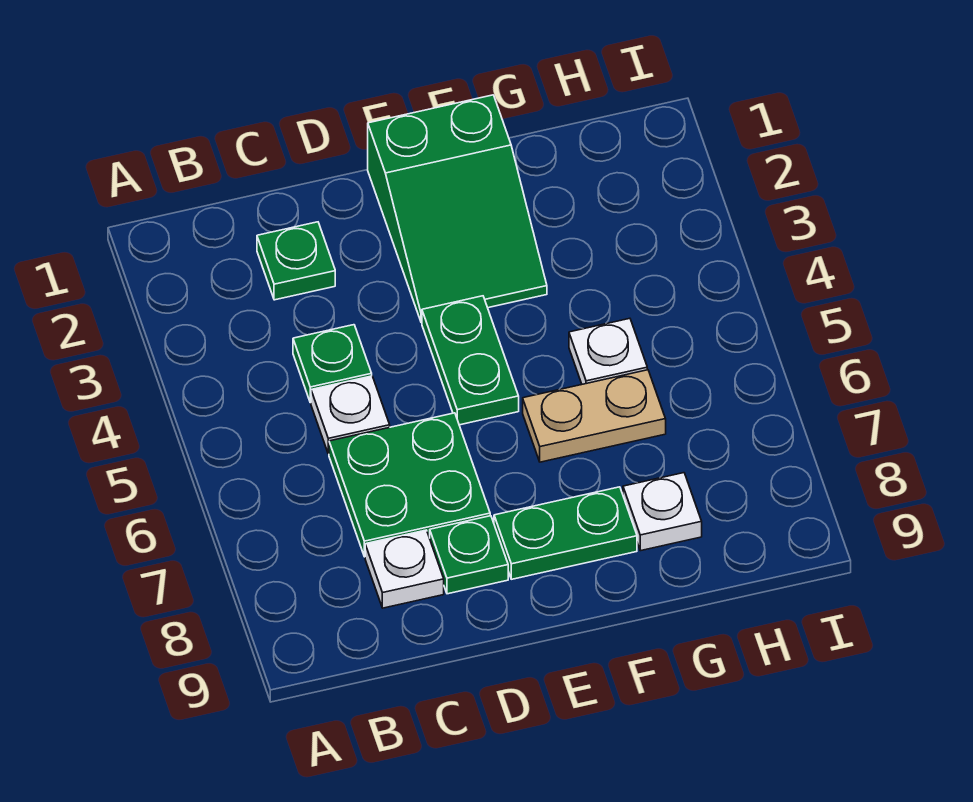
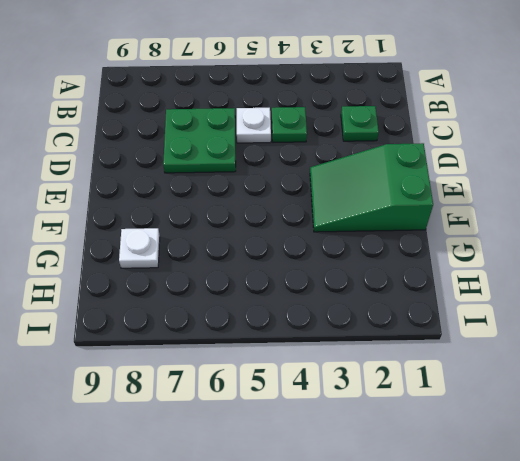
none -> white 1x1 plate [365,530,444,608]
none -> green 1x1 plate [430,516,508,594]
none -> green 1x2 plate [422,296,519,425]

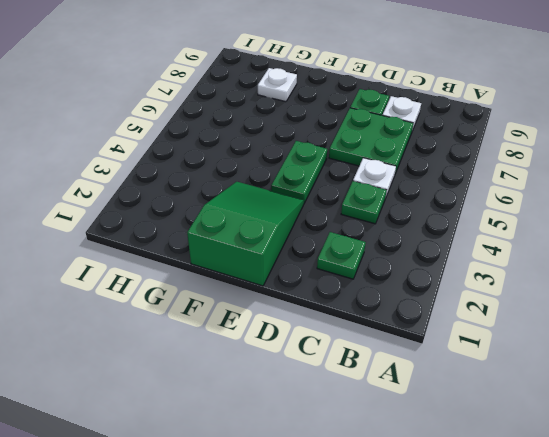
none -> green 1x2 plate [494,487,637,579]
none -> tan 1x2 plate [523,370,666,462]
none -> white 1x1 plate [569,318,647,384]

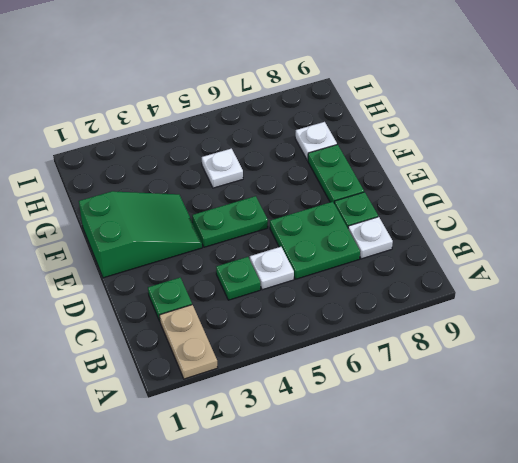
tan 1x2 plate [160,305,218,379] -> tan 1x2 plate moved to [523,370,666,462]

